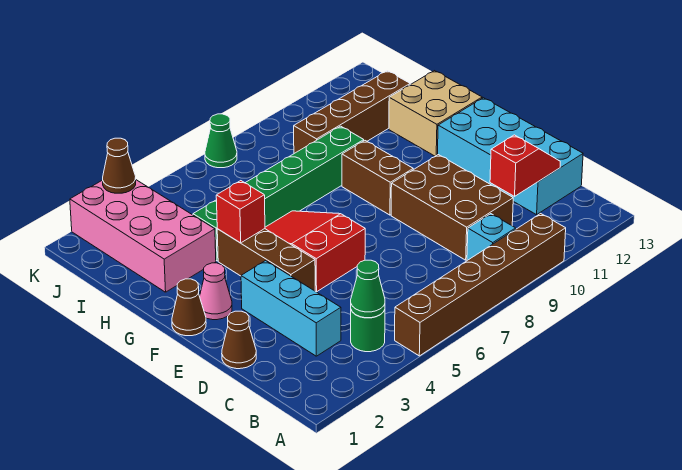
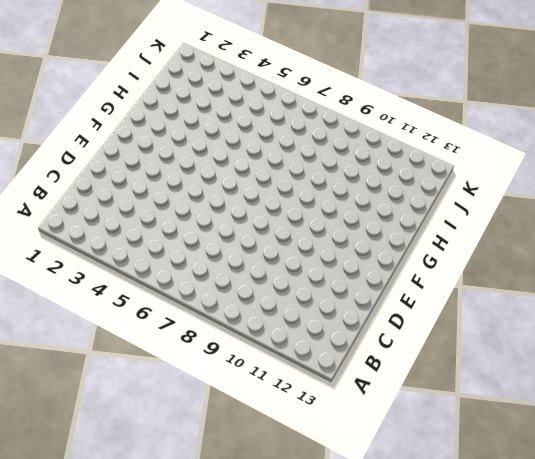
none -> brown 1x6 brick [395,214,566,356]
none -> green 1x1 round brick [351,310,385,352]
none -> cyan 1x1 brick [467,214,516,260]

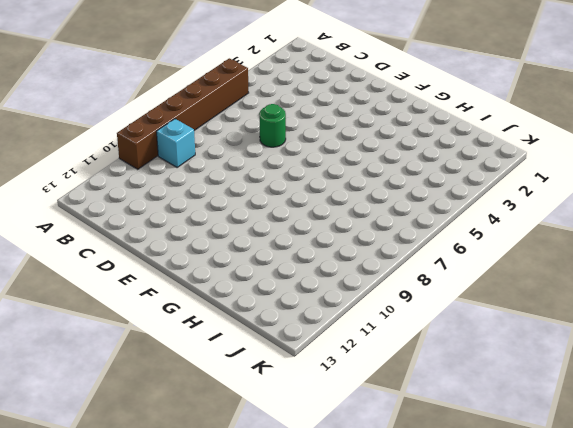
green 1x1 round brick [259,104,286,147] -> green 1x1 round brick moved to [351,310,385,352]
none -> cyan 1x3 brick [241,261,341,356]
none -> brown 2x3 brick [391,155,513,260]
none -> cyan 2x4 brick [438,98,583,215]

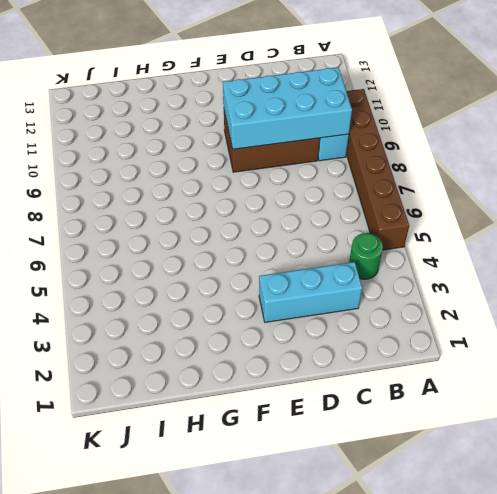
cyan 2x4 brick [223,68,352,149] -> cyan 2x4 brick moved to [438,98,583,215]
none -> brown 1x1 cone [222,311,256,369]
none -> brown 1x3 brick [217,229,315,291]
none -> red 2x3 slope [265,211,365,292]

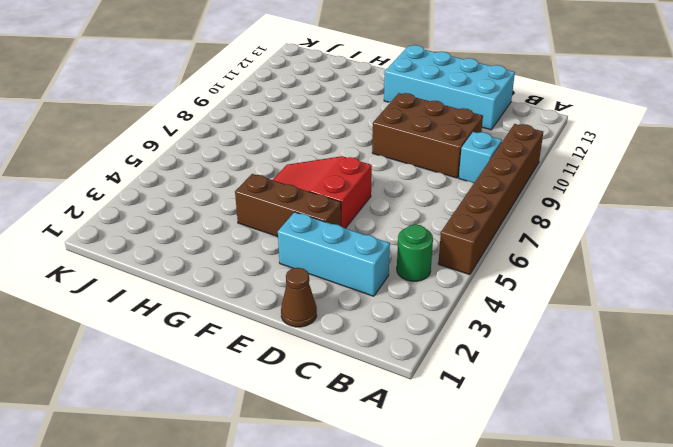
none -> brown 1x1 cone [172,279,206,336]
none -> pink 1x1 cone [200,263,232,320]
none -> brown 1x2 brick [342,141,413,215]

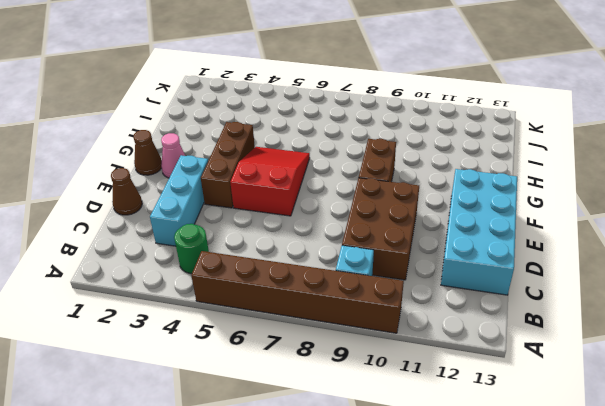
none -> tan 2x2 brick [389,71,482,156]
none -> pink 2x4 brick [70,180,216,292]
none -> green 1x6 brick [193,126,364,261]

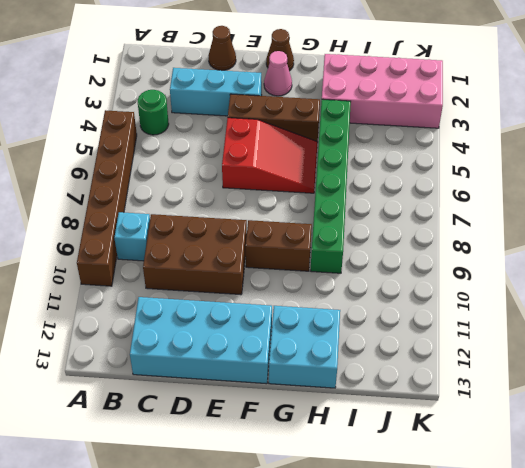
cyan 2x2 brick [269,306,340,388] -> tan 2x2 brick [389,71,482,156]
none -> brown 1x4 brick [294,71,410,153]
none -> green 1x1 cone [205,114,237,168]
none -> green 1x1 cone [351,260,385,318]

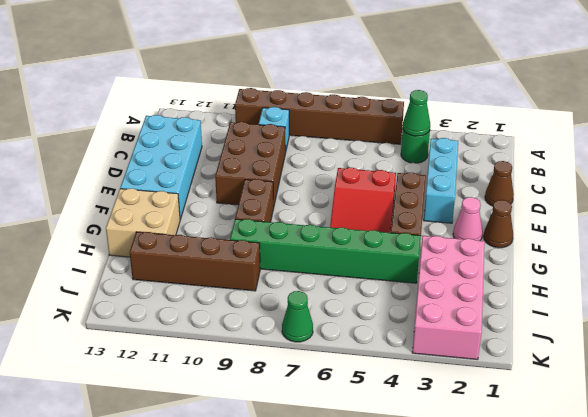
none -> red 1x2 slope [490,135,560,196]
none -> red 1x1 brick [216,181,265,243]
none -> brown 1x1 cone [103,138,136,193]

